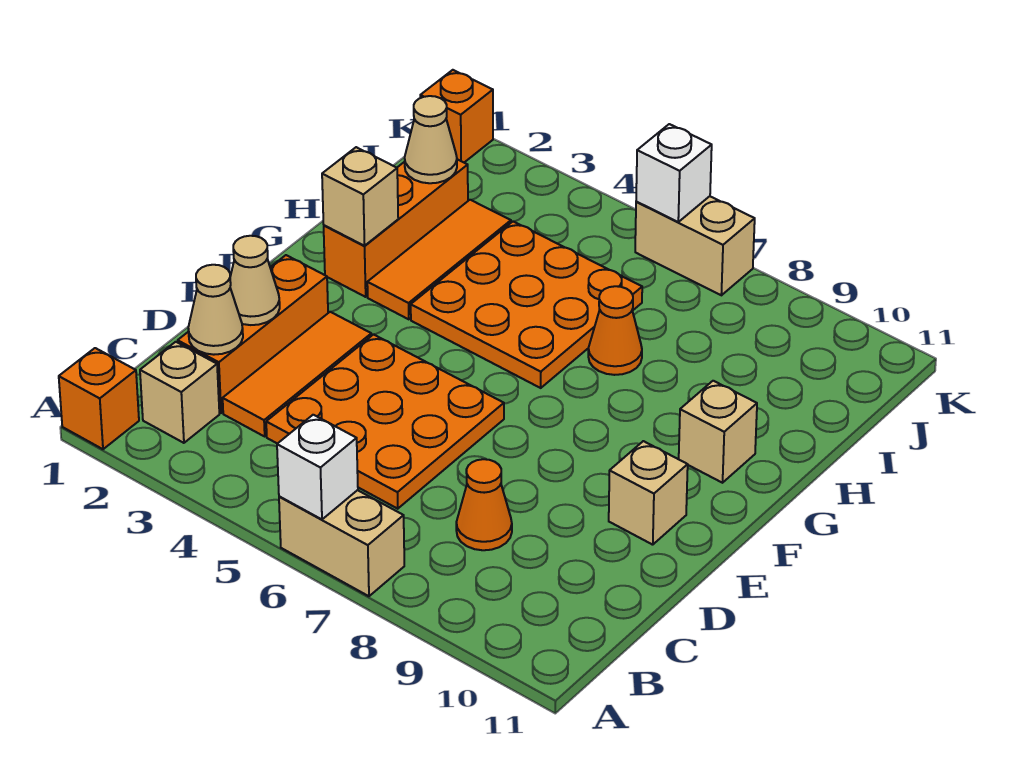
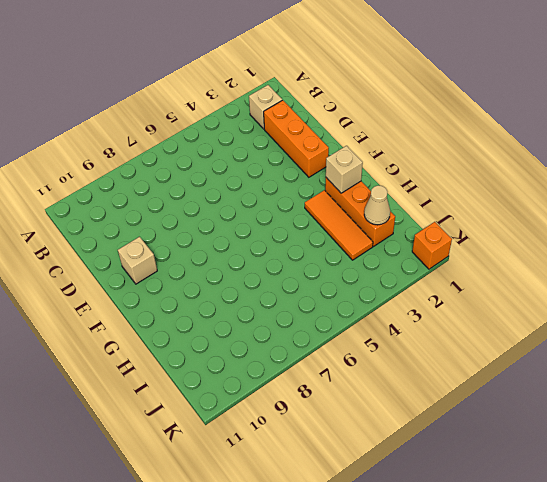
none -> orange 1x1 brick [59,348,139,449]
none -> tan 1x2 brick [279,490,404,596]
none -> orange 1x3 tile [223,312,371,436]

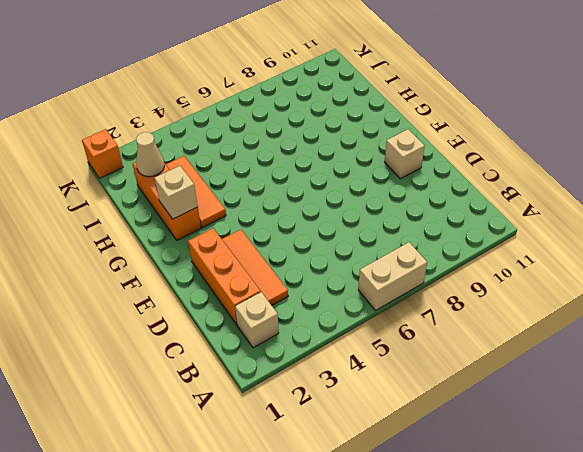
none -> orange 1x1 brick [59,348,139,449]
none -> orange 3x3 plate [266,334,504,509]
none -> orange 1x1 cone [456,459,512,550]

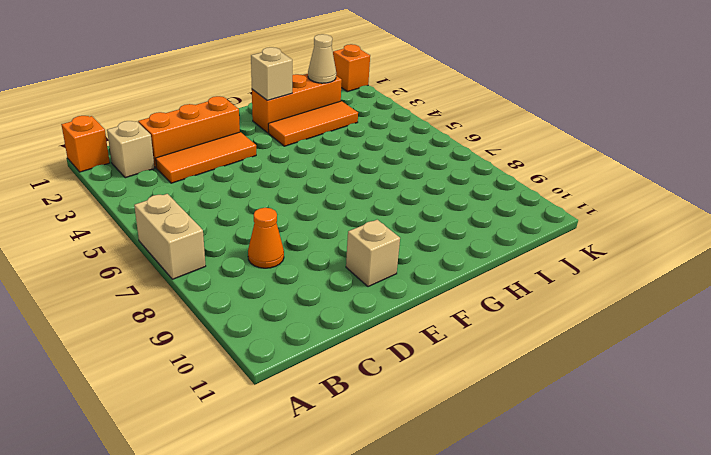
none -> orange 3x3 plate [266,334,504,509]
none -> orange 3x3 plate [411,221,642,388]
none -> tan 1x1 brick [679,381,757,483]

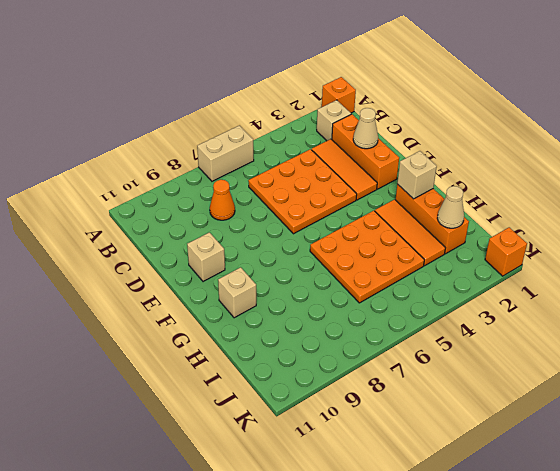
none -> orange 1x1 cone [588,286,642,375]
none -> tan 1x2 brick [635,196,755,295]
none -> white 1x1 brick [277,415,358,519]

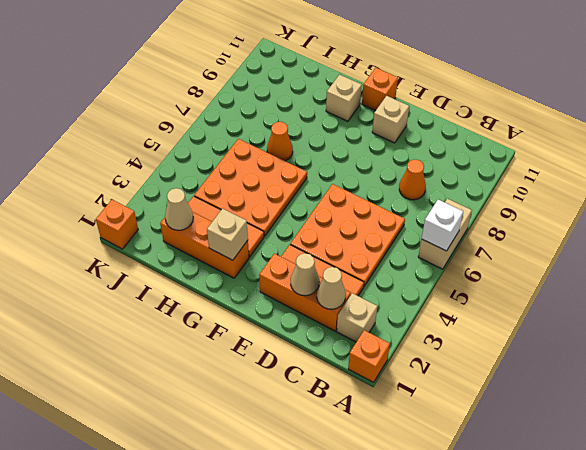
orange 1x1 brick [362,68,398,111] -> none
none -> tan 1x2 brick [635,196,755,295]
none -> white 1x1 brick [636,124,712,222]

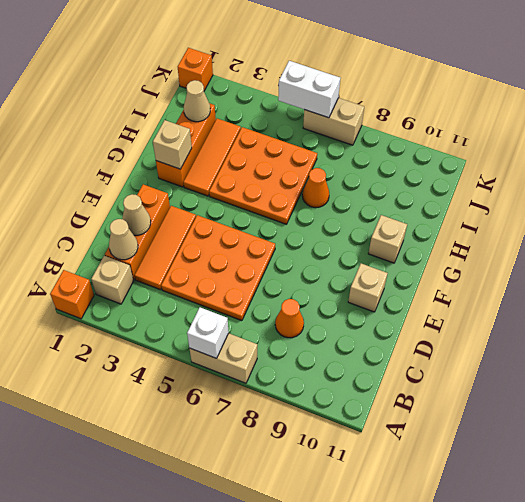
white 1x2 brick [278,61,340,118] -> white 1x1 brick [636,124,712,222]

